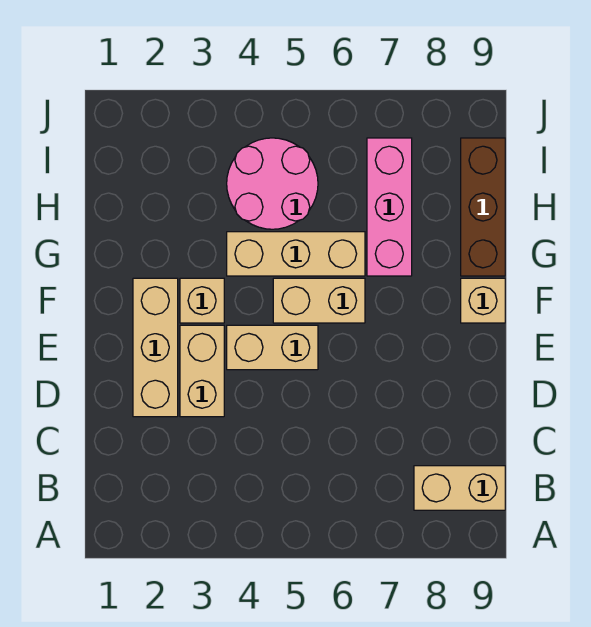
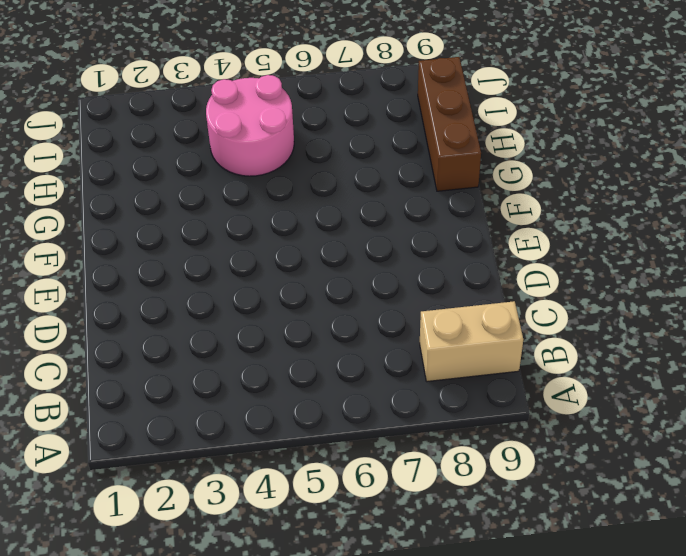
none -> tan 1x3 brick [133,278,178,417]
none -> tan 1x2 brick [180,325,224,417]

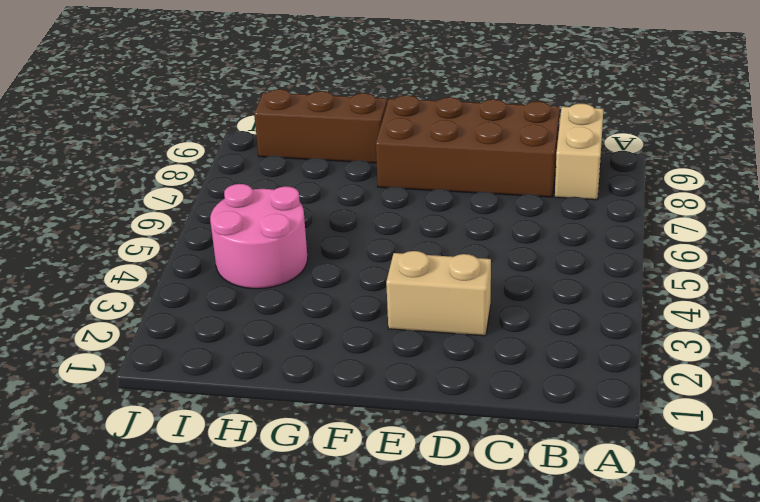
brown 2x4 brick [376,95,559,197] -> tan 1x1 brick [461,278,505,323]
none -> tan 1x3 brick [133,278,178,417]
none -> tan 1x2 brick [227,325,318,370]

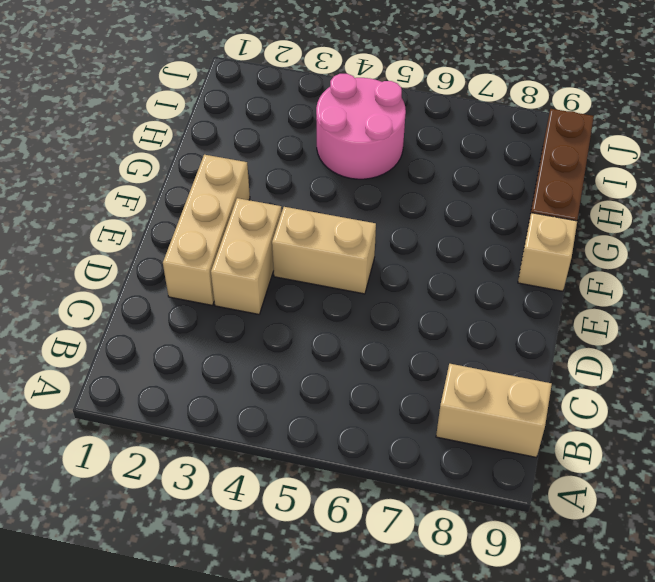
none -> tan 1x1 brick [180,278,224,323]
none -> tan 1x2 brick [273,278,365,323]

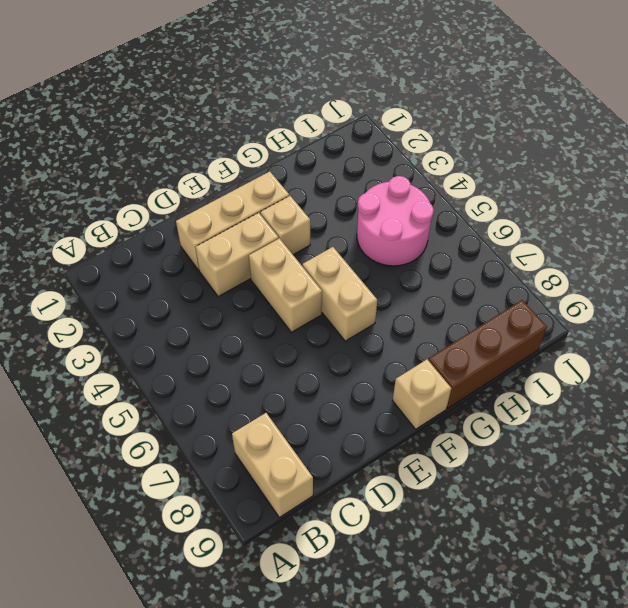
none -> tan 1x3 brick [227,232,365,276]
none -> pink 1x3 brick [367,138,412,276]

